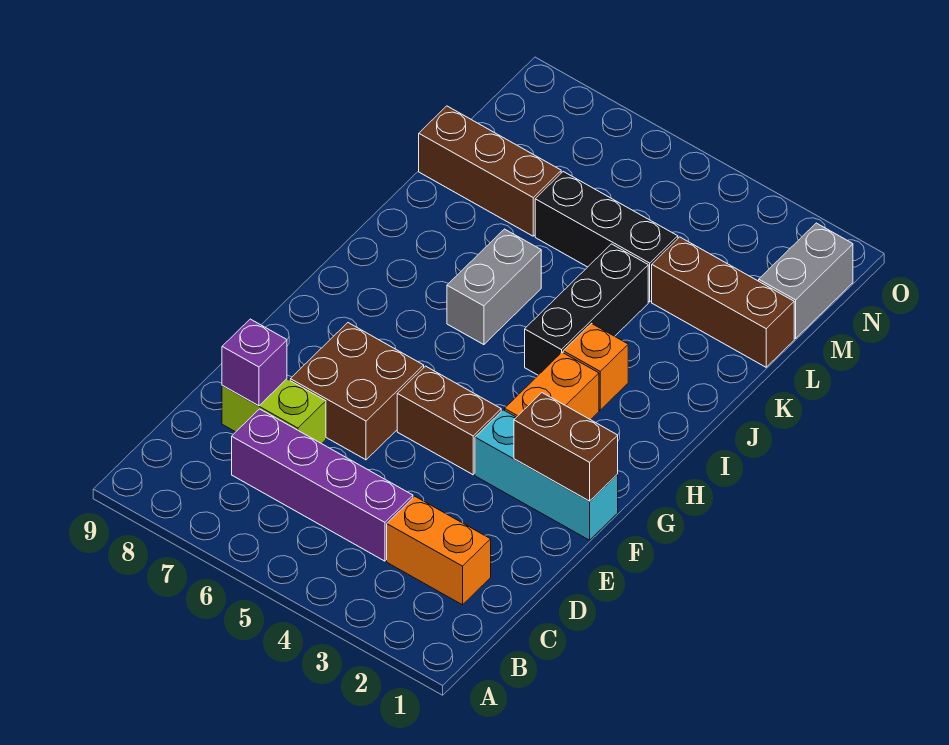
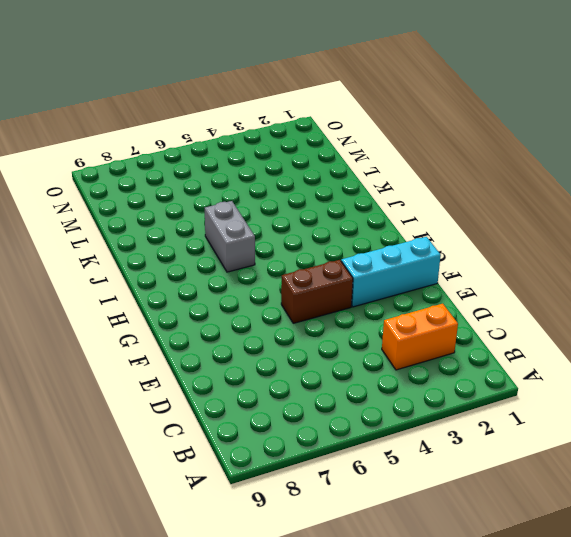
none -> purple 1x4 brick [232,409,413,561]
none -> lime 1x2 brick [222,379,326,444]
none -> brown 2x2 brick [290,323,424,460]

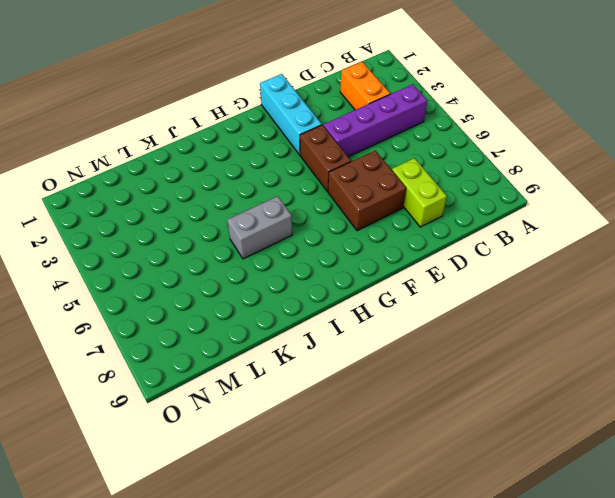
purple 1x4 brick [324,84,427,157] -> purple 1x4 brick turned to [232,409,413,561]
none -> orange 1x2 brick [505,352,599,420]
none -> orange 1x1 brick [563,324,628,410]
none -> black 1x3 brick [525,244,648,375]

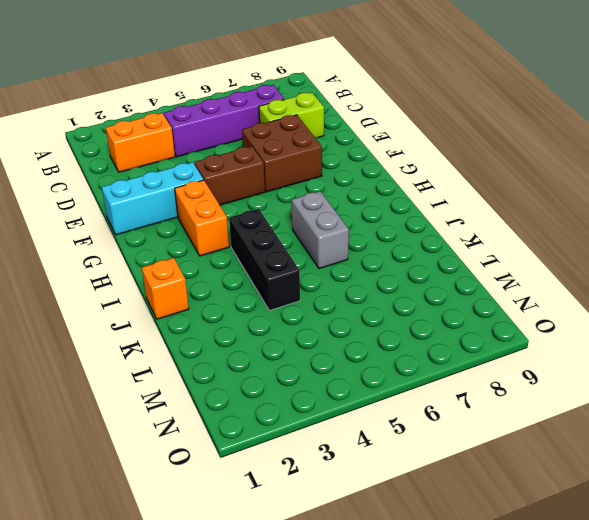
orange 1x1 brick [142,258,189,319] -> orange 1x1 brick moved to [563,324,628,410]
none -> brown 1x3 brick [652,237,794,367]
none -> black 1x3 brick [535,172,678,302]
none -> brown 1x3 brick [419,106,561,236]

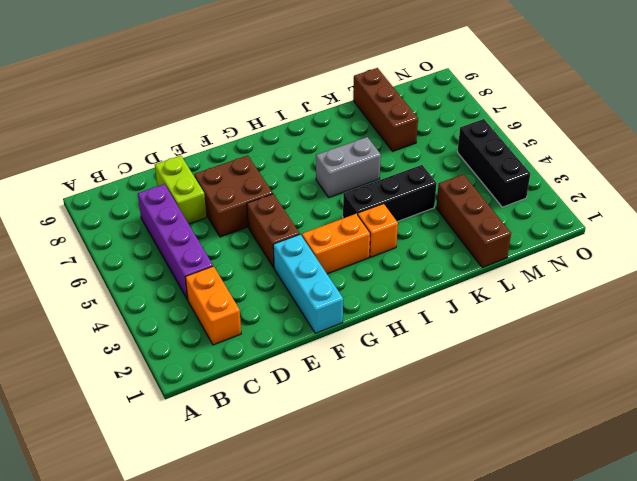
black 1x3 brick [458,119,530,207] -> black 1x3 brick moved to [535,172,678,302]
none -> grey 1x2 brick [759,223,853,338]
none -> purple 1x1 brick [222,319,287,406]
none -> brown 1x2 brick [514,393,618,501]

